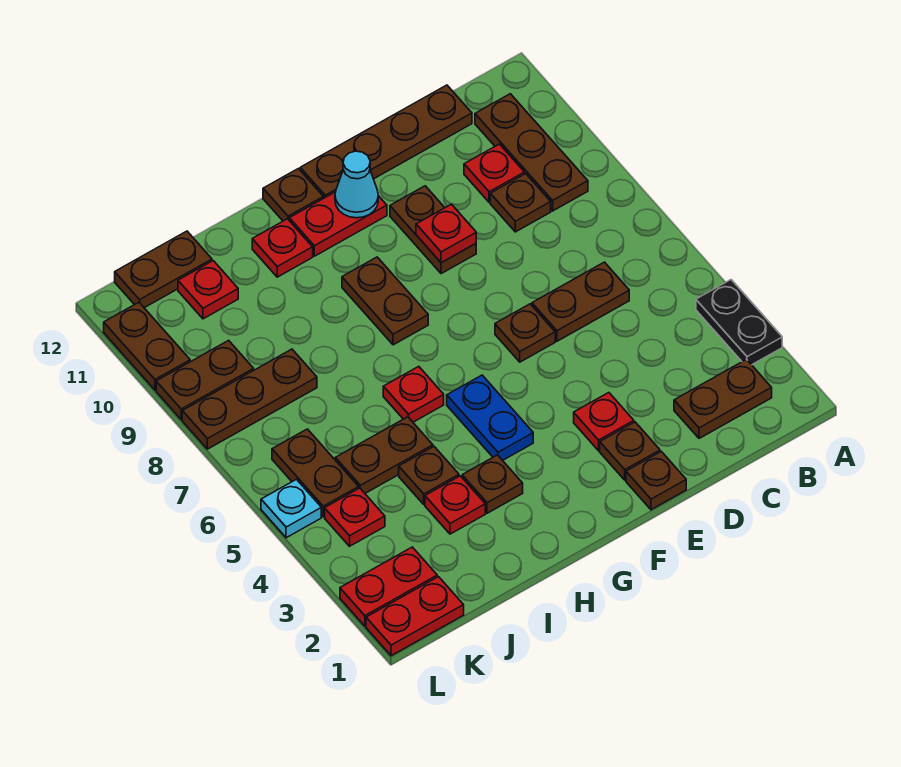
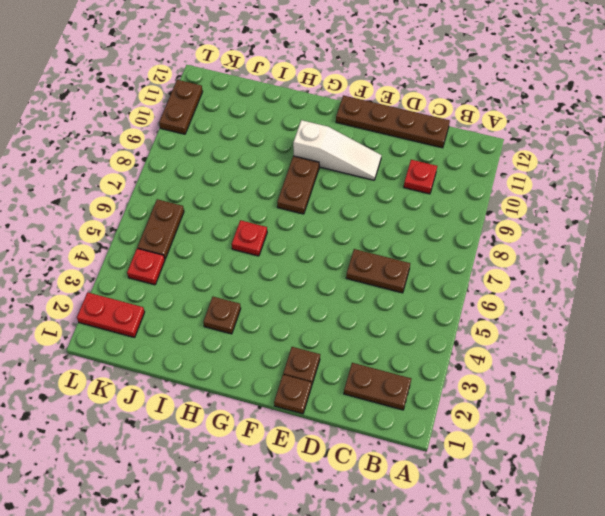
white 1x3 slope [293,120,381,180] -> brown 1x2 plate [390,186,476,274]
none -> black 1x2 plate [696,280,782,365]
none -> brown 1x3 plate [475,94,588,211]
none -> brown 1x1 plate [490,174,551,232]
none -> red 1x1 plate [574,393,634,451]

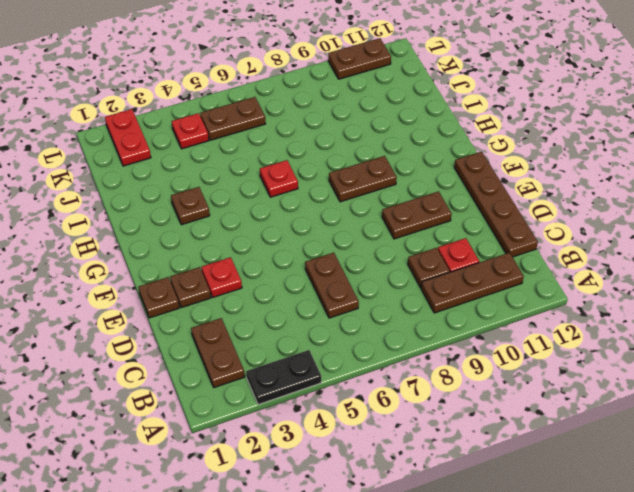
none -> brown 1x1 plate [495,304,555,362]
none -> red 1x2 plate [289,192,387,256]
none -> blue 1x2 plate [447,375,533,460]
none -> brown 1x1 plate [263,169,323,221]

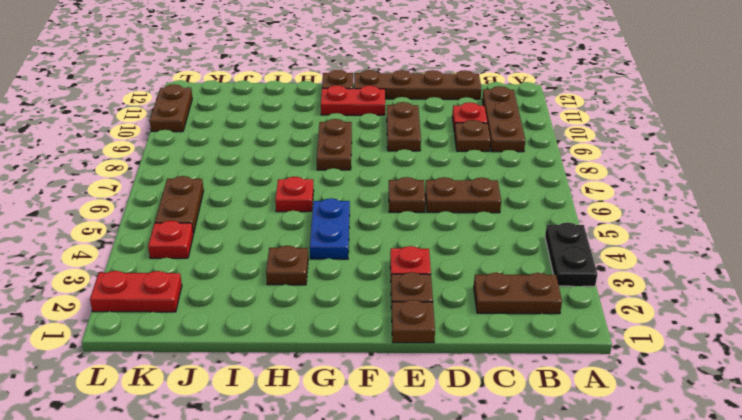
none -> red 1x1 plate [252,219,313,277]
none -> red 1x1 plate [425,476,485,534]
none -> brown 1x1 plate [399,447,459,504]
none -> brown 1x2 plate [335,417,433,493]

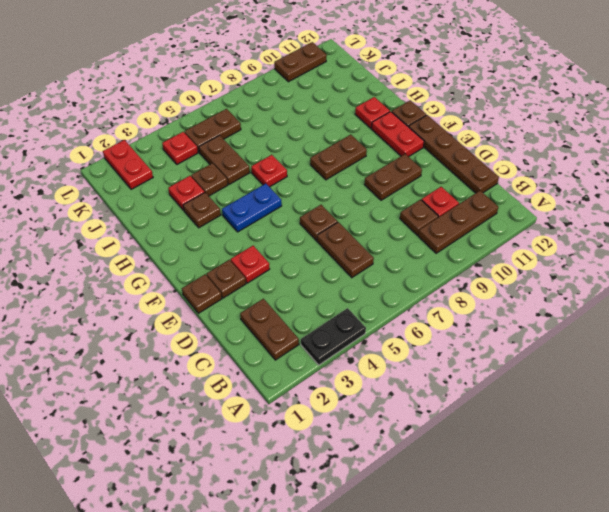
none -> brown 1x3 plate [182,349,317,449]
none -> red 1x1 plate [178,261,238,319]
none -> brown 1x2 plate [115,231,212,308]
none -> red 1x2 plate [366,577,464,656]

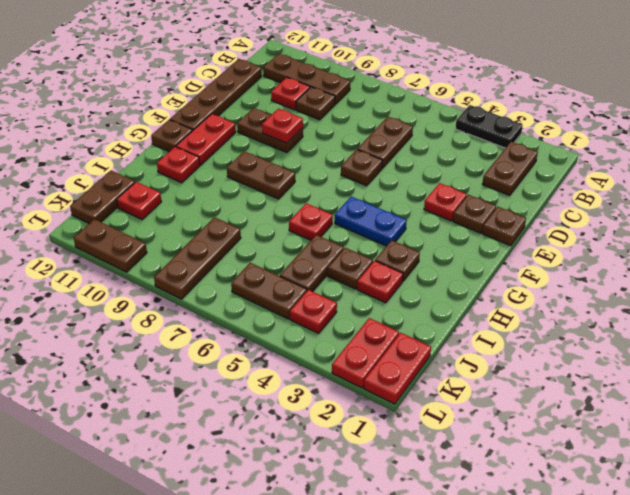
none -> brown 1x2 plate [156,340,254,419]
none -> cyan 1x1 plate [261,479,321,538]
none -> cyan 1x1 cone [335,151,378,218]

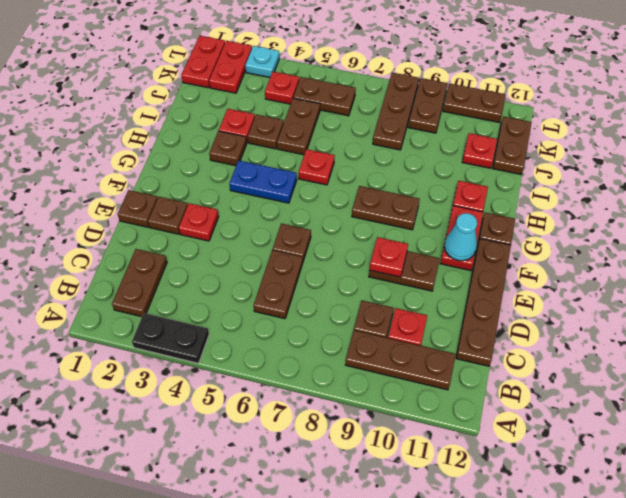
cyan 1x1 plate [245,46,279,77] -> cyan 1x1 plate moved to [261,479,321,538]

